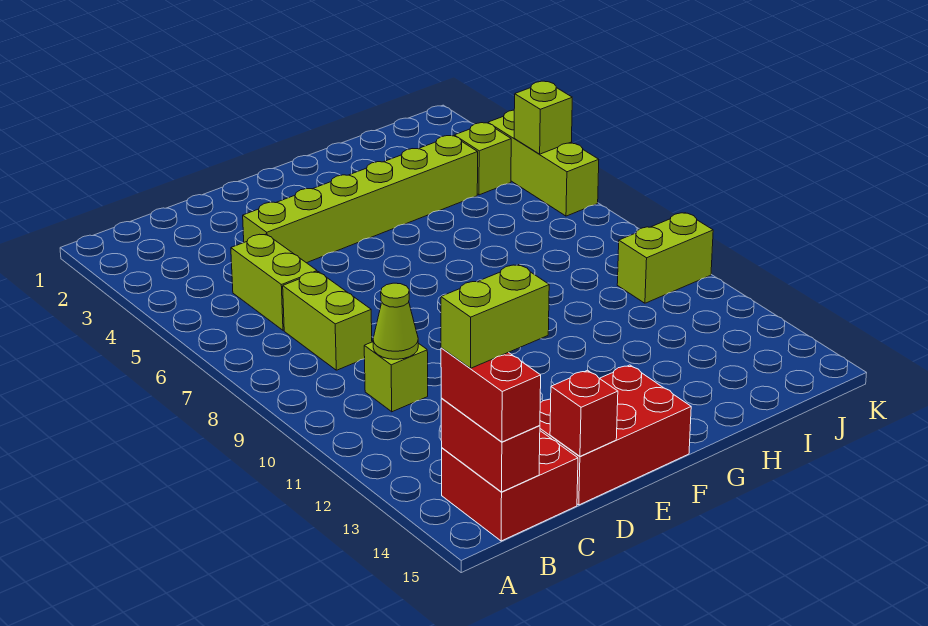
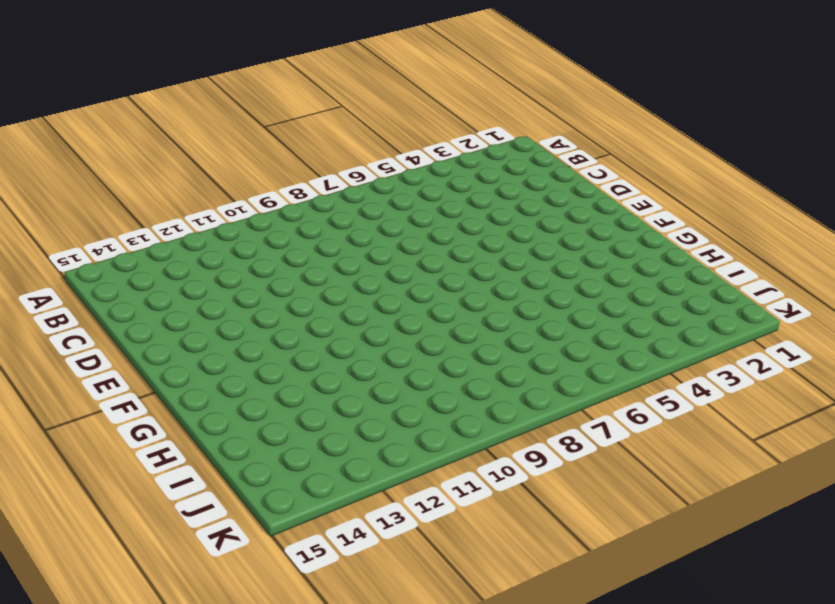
none -> red 2x2 brick [442,431,578,541]
none -> lime 1x2 brick [231,234,317,330]
none -> lime 1x2 brick [283,272,372,370]

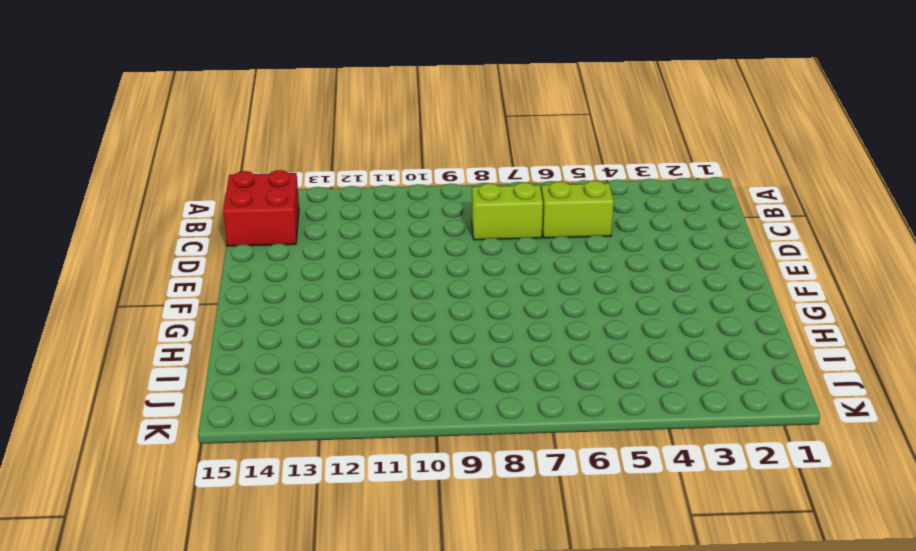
none -> lime 1x1 brick [364,342,428,412]
none -> lime 1x6 brick [243,136,478,263]
none -> red 2x3 brick [540,365,691,505]

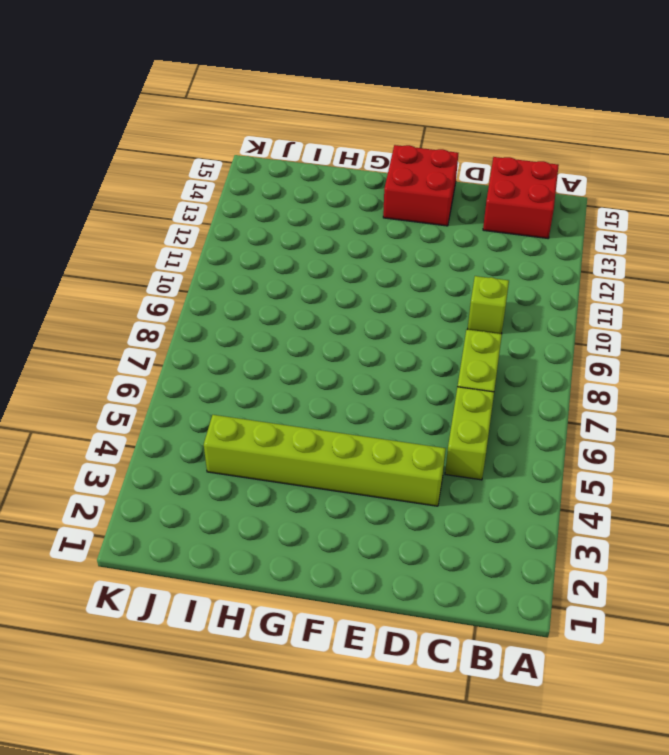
red 2x2 brick [383,145,458,226] -> red 2x3 brick [540,365,691,505]
none -> lime 1x1 brick [454,123,511,195]
none -> lime 1x2 brick [617,213,713,303]
none -> lime 1x3 brick [488,110,599,216]

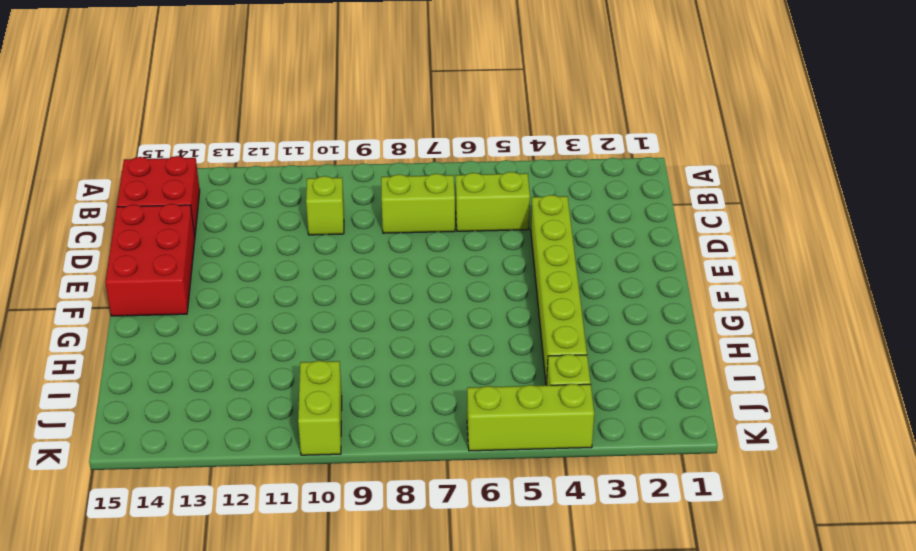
none -> red 1x2 brick [441,399,540,492]
none -> lime 1x1 cone [373,283,418,359]
none -> red 1x1 brick [550,370,618,456]

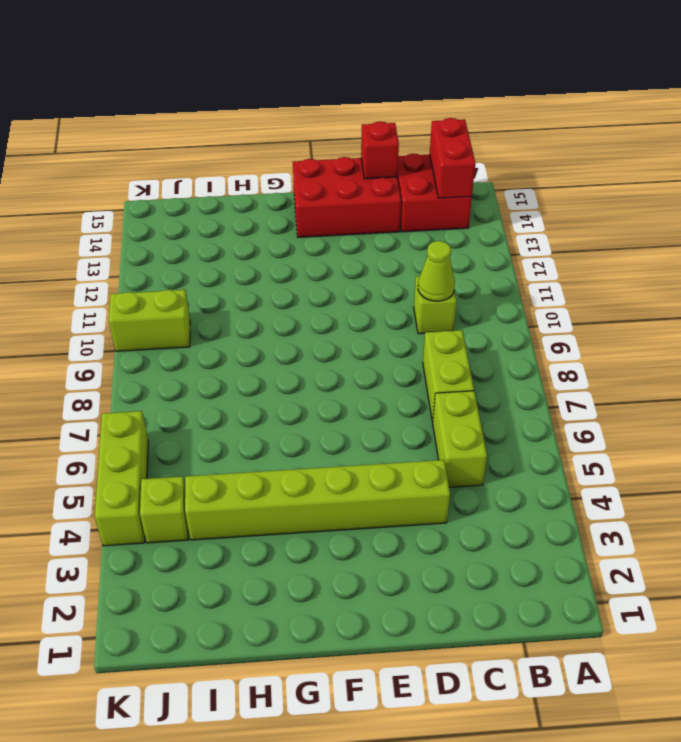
none -> lime 1x1 brick [514,81,572,154]
none -> red 1x2 brick [441,348,541,442]
none -> lime 1x2 brick [441,265,549,368]

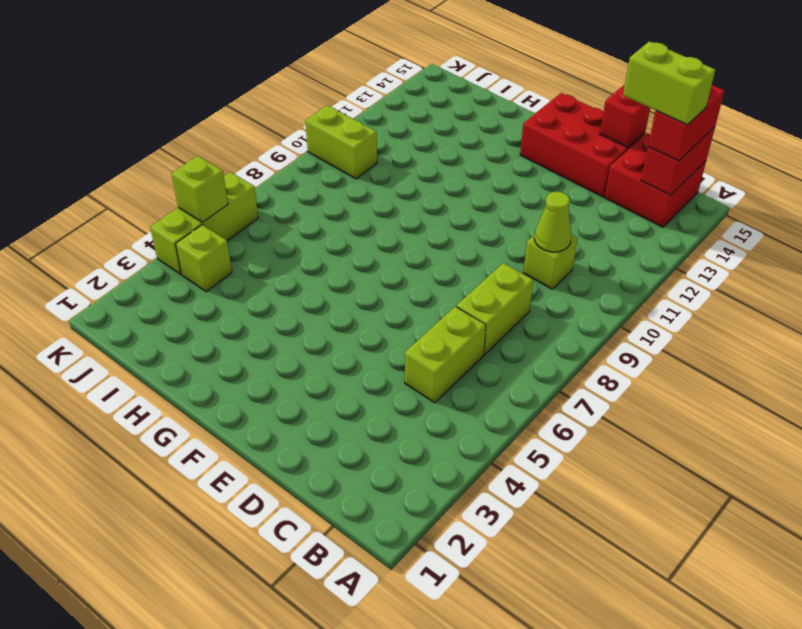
none -> lime 1x6 brick [243,136,478,263]

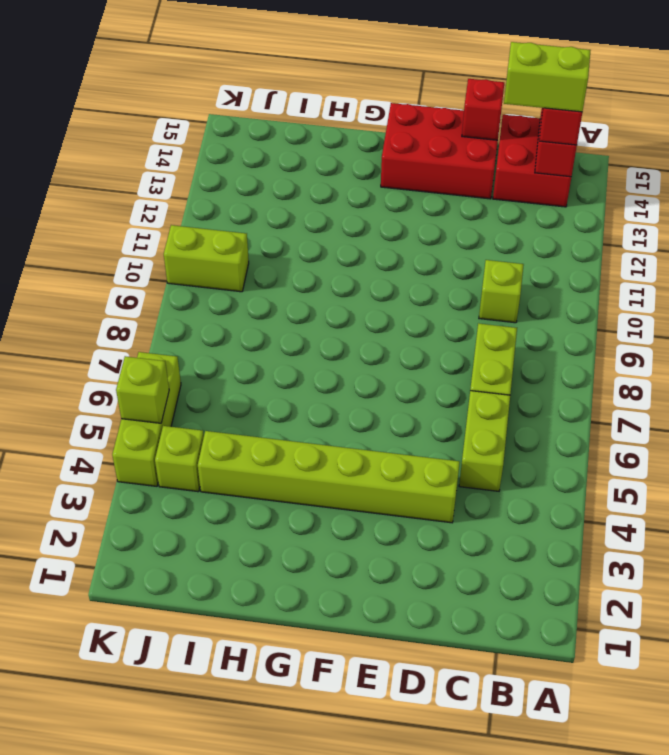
none -> lime 1x1 cone [373,283,418,359]

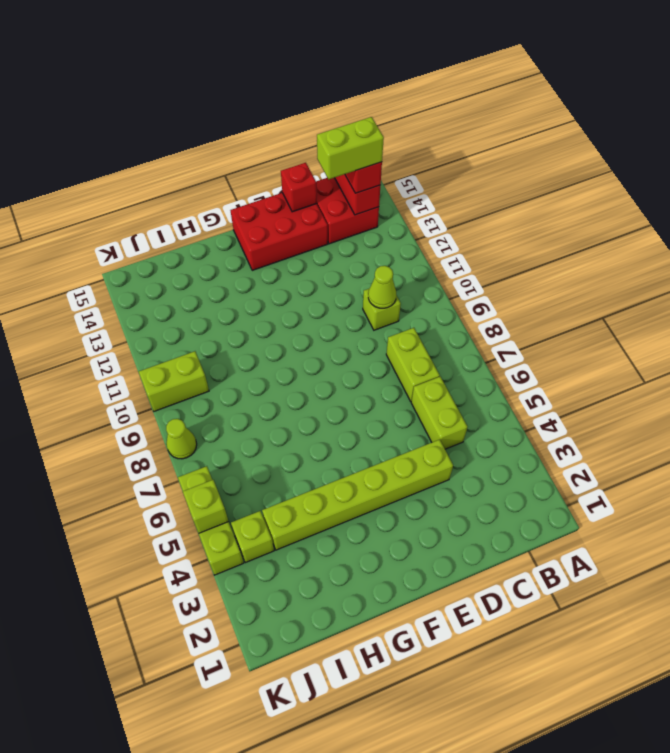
lime 1x1 cone [166,419,197,459] -> none

